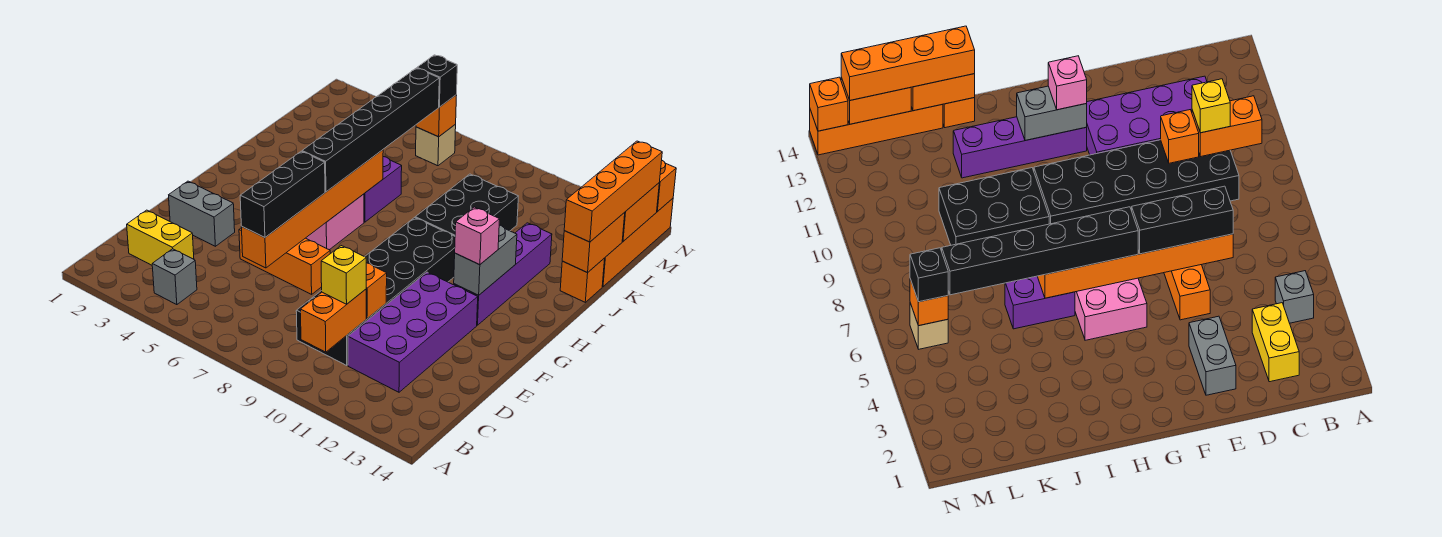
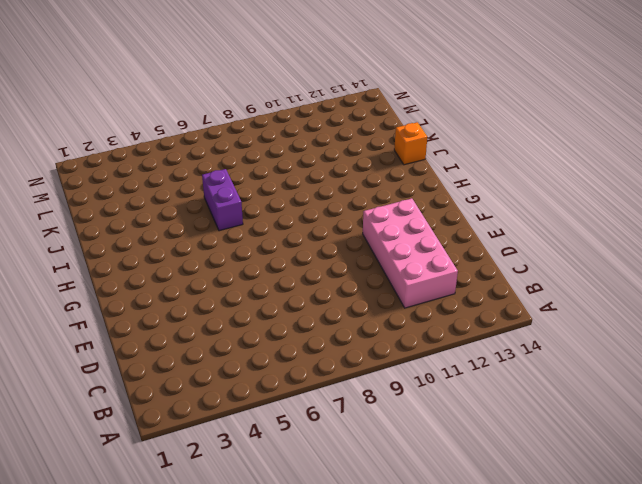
pink 2x4 brick [363,198,458,308] -> purple 2x4 brick [348,272,478,392]
none -> grey 1x1 brick [152,249,197,305]
none -> yellow 1x2 brick [127,210,194,265]
none -> black 2x6 brick [296,218,455,365]

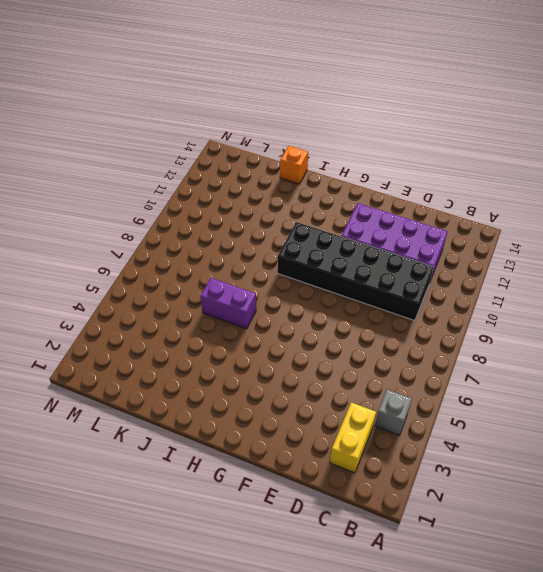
none -> grey 1x2 brick [169,181,235,246]
none -> orange 1x3 brick [239,228,330,294]
none -> pink 2x2 brick [306,194,364,250]

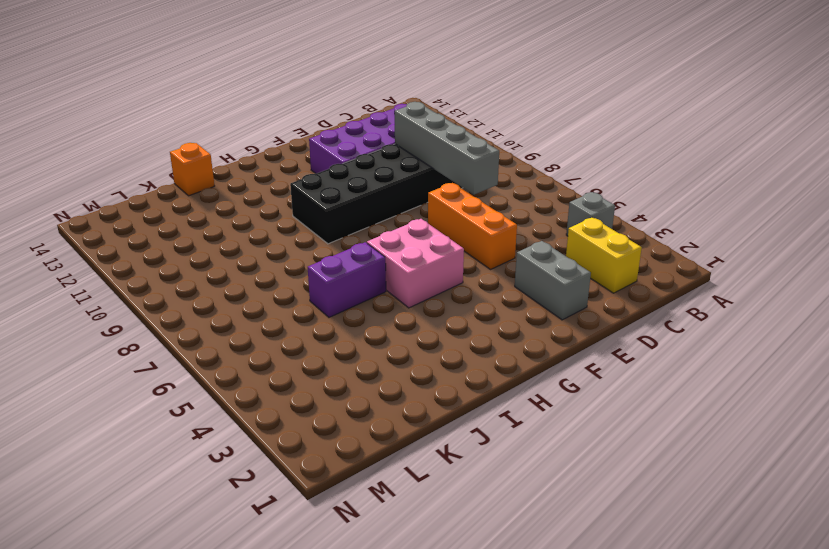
grey 1x4 brick [395,102,499,195] -> orange 1x1 brick [366,263,387,319]
none -> purple 1x4 brick [454,223,552,325]
none -> black 2x3 brick [415,174,518,236]
none -> orange 1x4 brick [602,198,673,287]

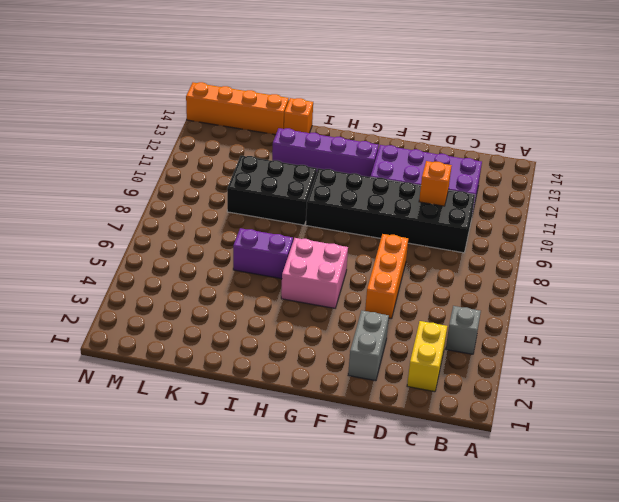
none -> tan 1x1 brick [416,125,456,166]
none -> orange 1x2 brick [300,289,366,352]
none -> orange 1x6 brick [242,150,383,268]

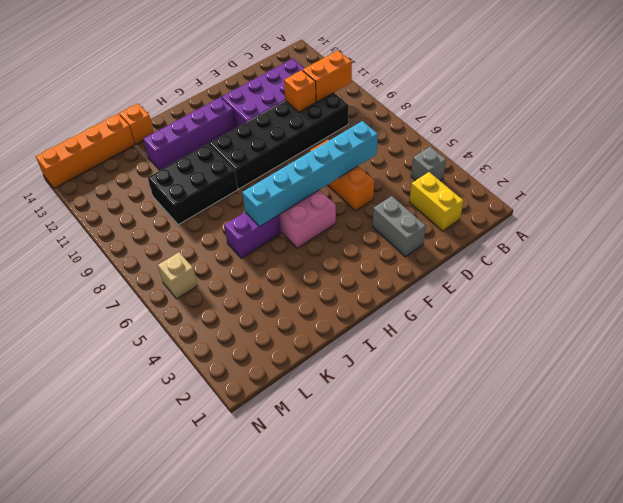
cyan 1x6 brick [242,121,378,227] -> orange 1x6 brick [242,150,383,268]
none -> grey 1x2 brick [454,225,517,295]
none -> orange 1x2 brick [562,213,625,273]
none -> orange 1x2 brick [622,183,659,241]

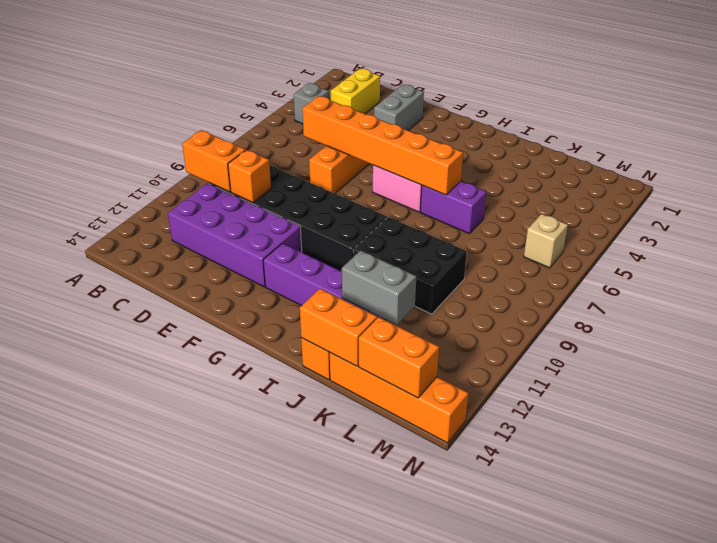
grey 1x2 brick [342,250,416,324] -> grey 1x2 brick moved to [454,225,517,295]
none -> orange 1x1 brick [416,95,457,137]
none -> orange 1x1 brick [657,161,676,212]
none -> yellow 1x1 brick [321,246,366,304]

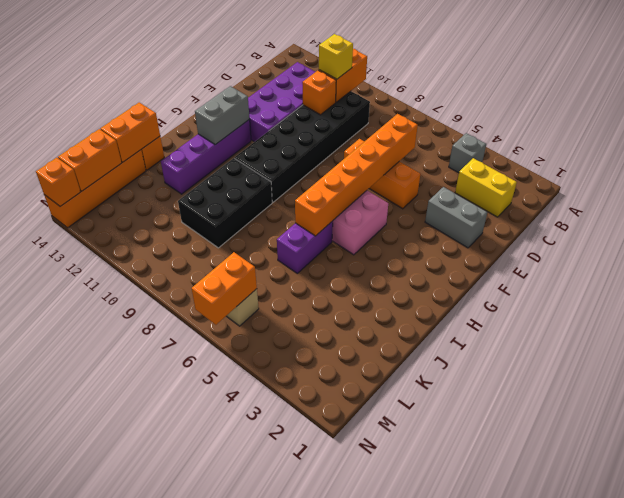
orange 1x2 brick [192,252,257,325] -> orange 1x1 brick [416,95,457,137]
none -> black 1x3 brick [240,151,325,238]
none -> black 1x6 brick [302,68,439,192]
none -> pink 1x1 brick [455,207,500,265]

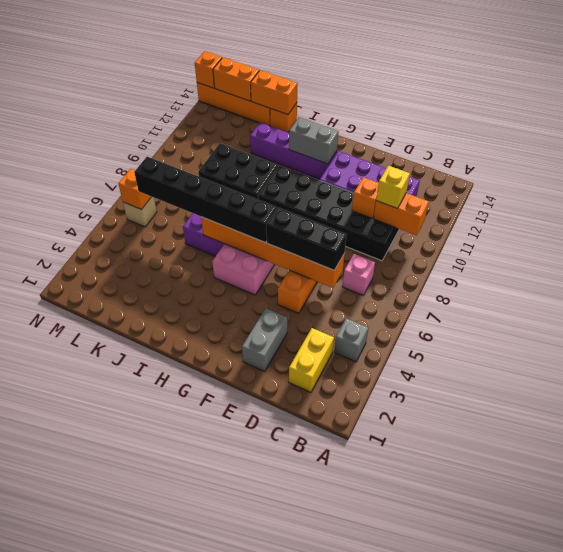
pink 1x1 brick [343,254,375,295] -> pink 1x1 brick moved to [455,207,500,265]
none -> orange 1x4 brick [564,141,662,242]
none -> black 1x1 brick [417,55,457,107]

